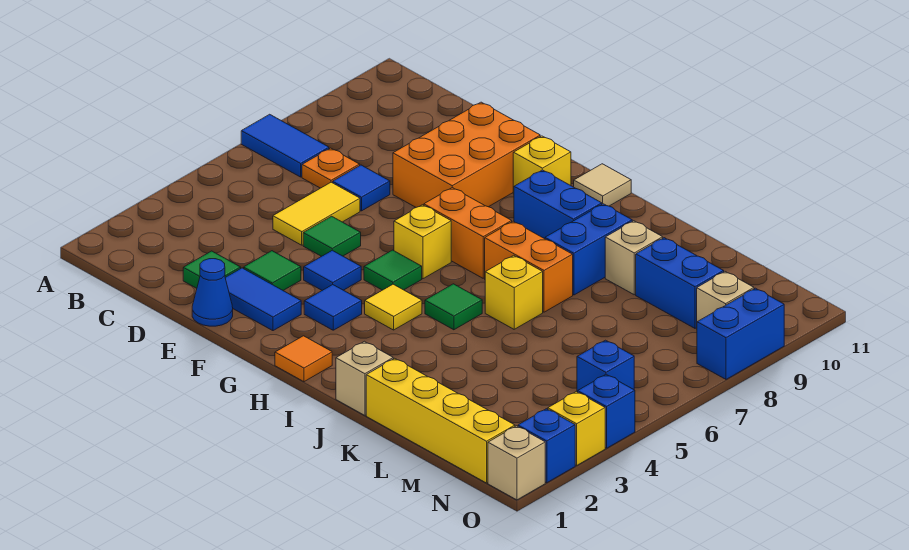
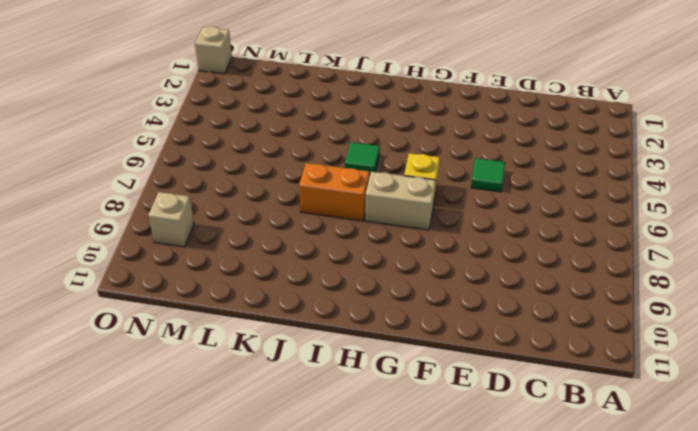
tan 1x2 brick [365,172,436,230] -> orange 1x2 brick [424,188,512,278]
none -> blue 1x2 tile [241,114,329,177]
none -> orange 1x1 plate [302,148,360,188]
none -> green 1x1 tile [183,251,241,288]
none -> yellow 1x2 tile [273,182,360,245]

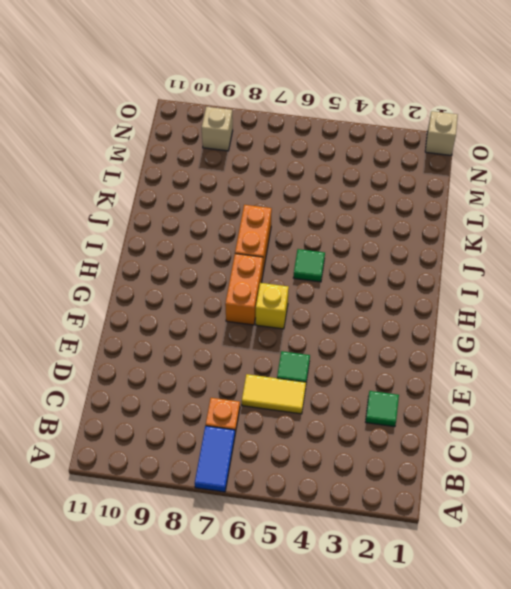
none -> blue 1x1 tile [333,165,390,211]
none -> blue 1x1 cone [192,259,233,326]
none -> blue 1x2 tile [225,268,301,331]
none -> green 1x1 tile [244,251,301,290]

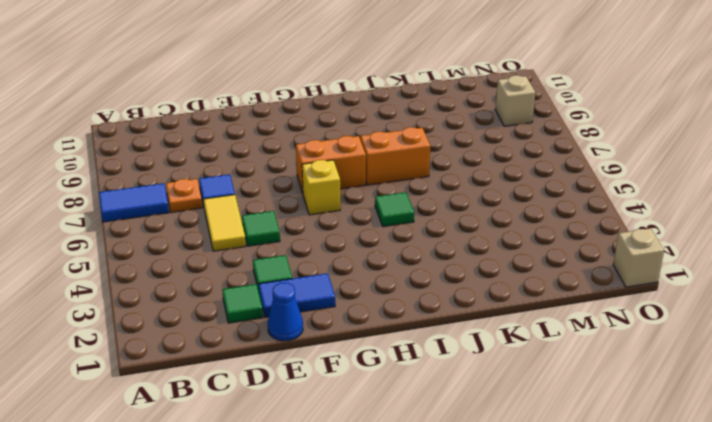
none -> orange 2x3 brick [393,102,540,207]
none -> blue 1x1 tile [304,250,361,290]
none -> blue 1x1 tile [304,285,362,330]
none -> green 1x1 tile [364,250,422,290]

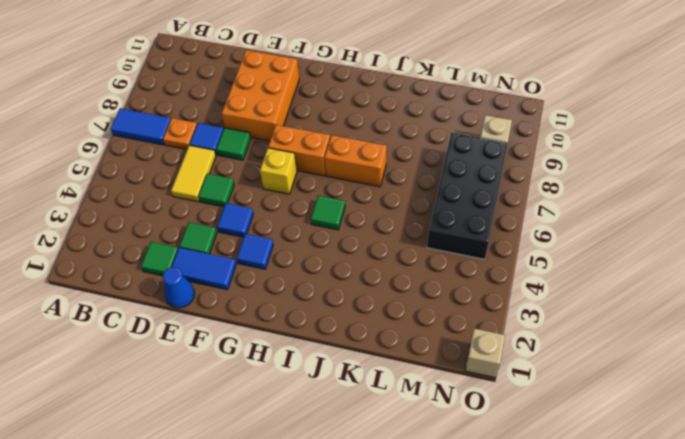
green 1x1 tile [216,128,251,160] -> green 1x1 tile moved to [364,250,422,290]
black 2x4 brick [427,133,508,259] -> blue 1x1 brick [577,340,634,392]
none -> yellow 1x1 brick [513,136,571,194]
none -> orange 1x1 tile [275,336,332,382]
none -> yellow 1x1 tile [365,284,422,330]
none -> blue 1x2 brick [514,170,602,239]

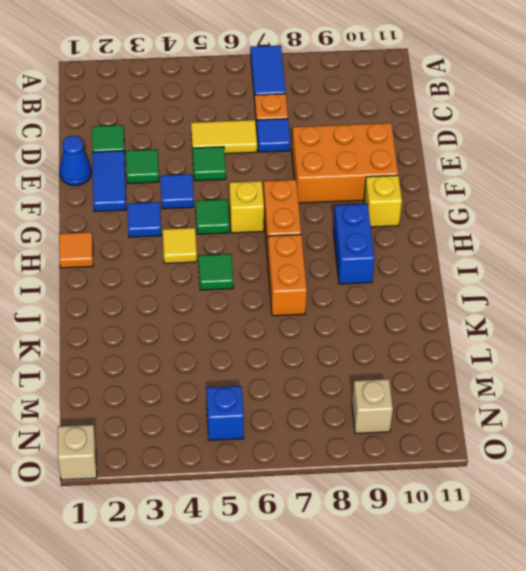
none -> tan 1x1 tile [574,164,631,206]
none -> tan 1x1 brick [336,341,393,415]
none -> yellow 1x1 brick [485,255,543,329]
none -> blue 1x2 brick [545,204,632,295]

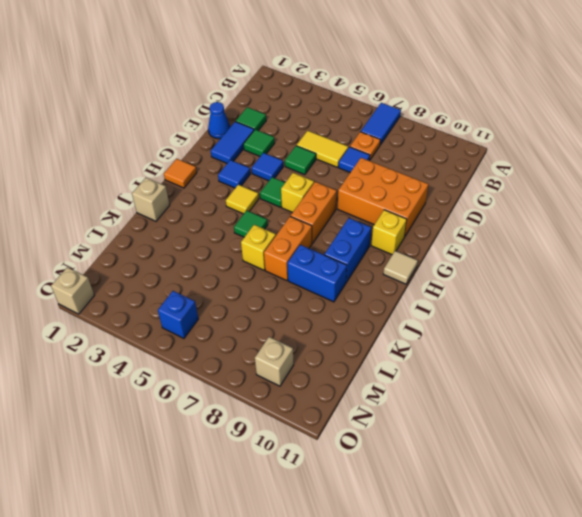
none -> yellow 1x4 brick [366,358,515,483]
none -> tan 1x1 brick [605,221,663,295]
none -> blue 1x2 brick [636,238,724,328]
none -> blue 1x1 brick [518,409,575,483]

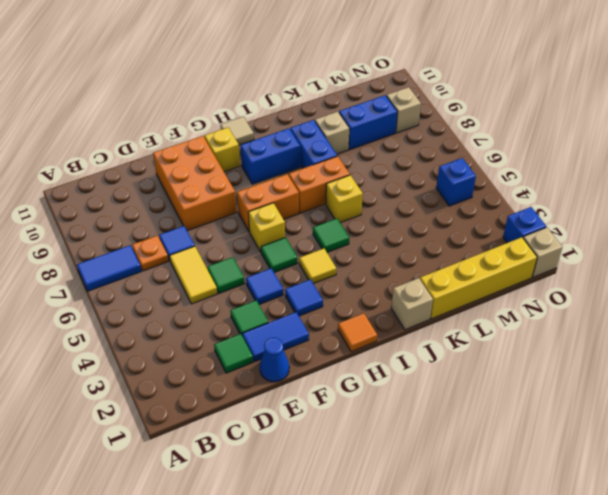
none -> yellow 1x1 brick [548,392,605,465]
none -> blue 1x1 brick [578,374,635,448]
none -> blue 1x2 brick [697,288,784,379]

